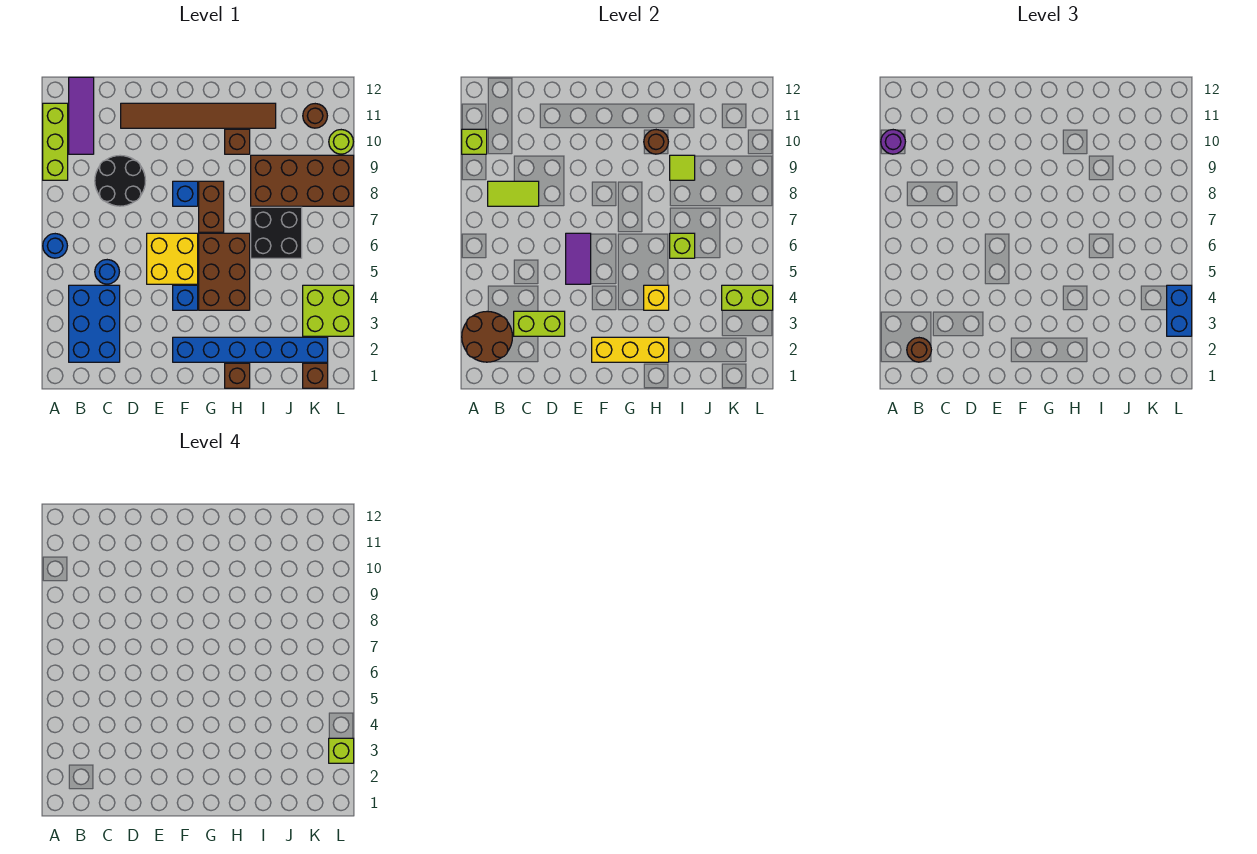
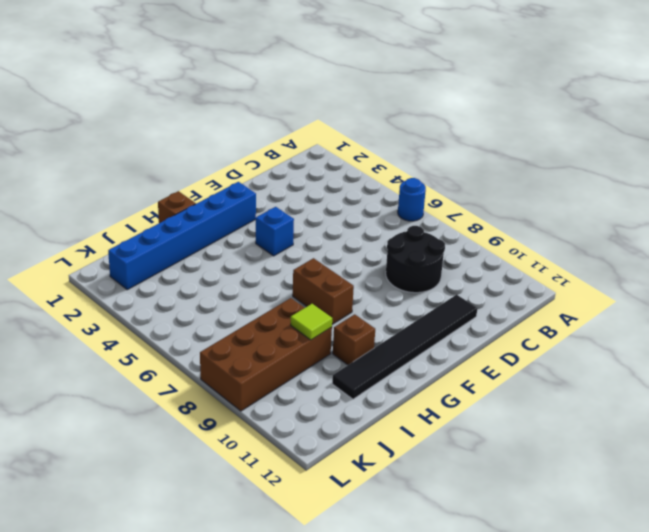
black 1x6 tile [332,295,477,399] -> brown 1x6 tile [121,103,276,128]
none -> lime 1x3 brick [43,103,68,180]
none -> blue 2x3 brick [69,285,120,362]
none -> purple 1x3 tile [69,77,94,154]
none -> blue 1x1 round brick [95,260,119,284]

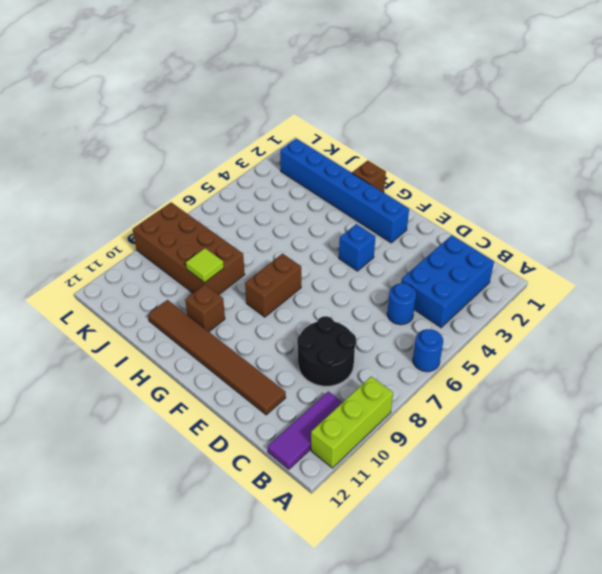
none -> yellow 2x2 brick [147,233,198,284]
none -> blue 1x1 brick [173,181,198,206]
none -> brown 2x3 brick [199,233,250,310]
none -> black 2x2 brick [251,207,302,258]

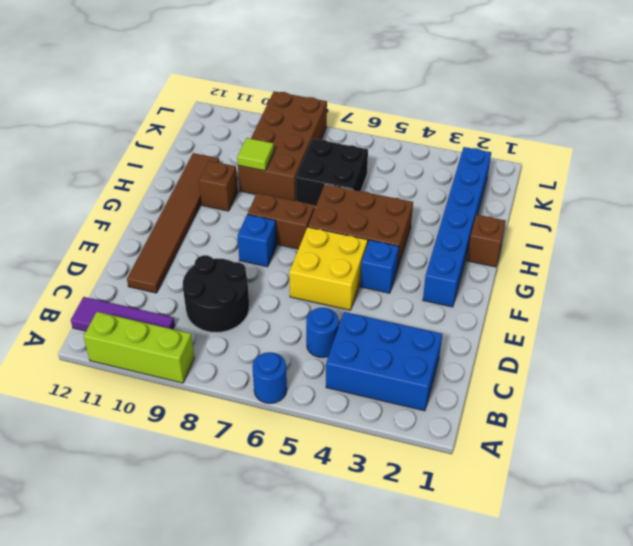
none -> brown 1x1 brick [303,363,328,388]
none -> lime 2x2 brick [303,285,354,336]
none -> brown 1x1 round brick [303,104,327,128]
none -> lime 1x1 round brick [329,130,353,154]

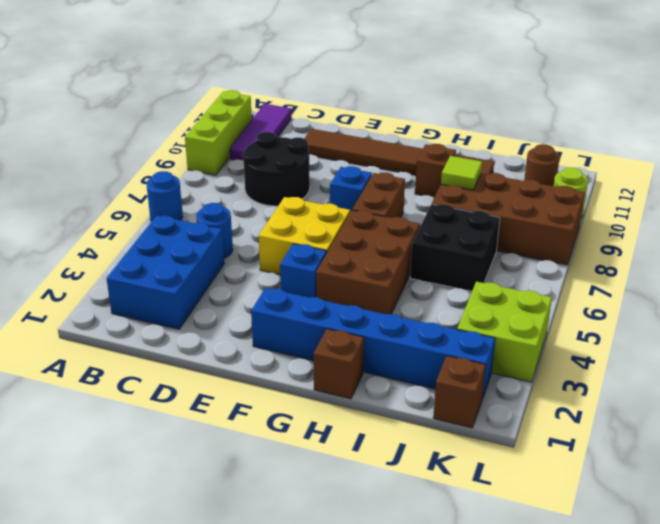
none -> brown 2x2 round brick [462,311,512,362]
none -> lime 1x1 brick [462,129,487,154]
none -> lime 1x2 tile [488,181,539,206]
none -> lime 1x2 brick [514,311,565,336]

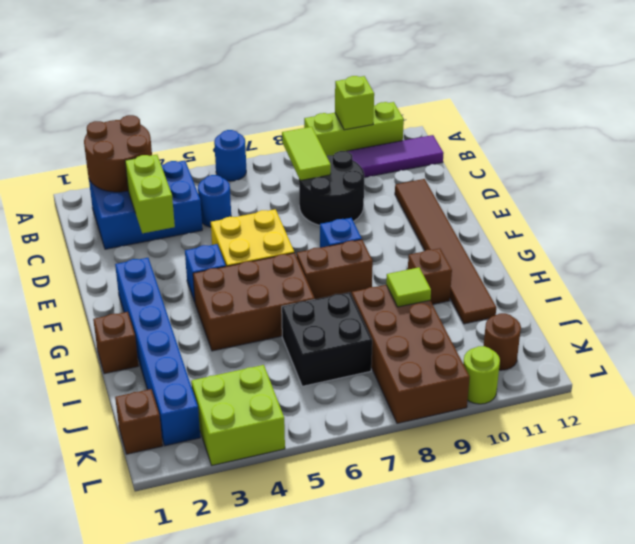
none -> purple 1x2 tile [566,233,591,284]
none -> yellow 1x3 brick [592,337,669,362]
none -> yellow 1x1 brick [644,285,669,310]
none -> brown 1x1 round brick [644,130,668,154]

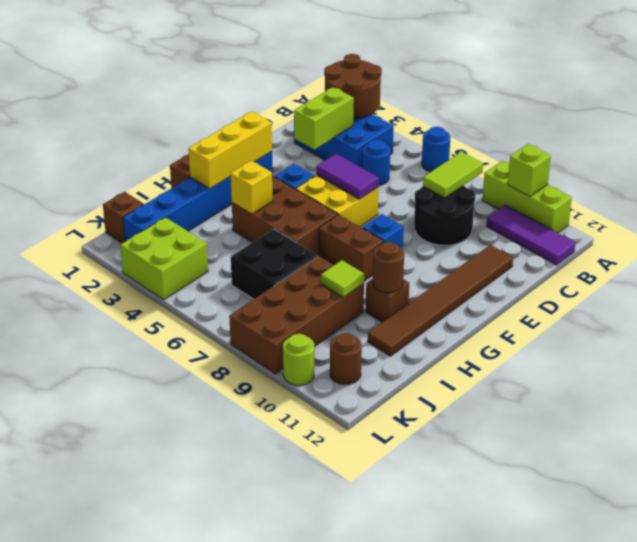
none -> lime 1x1 brick [670,233,695,258]
none -> lime 1x2 brick [722,285,773,310]
none -> purple 1x1 round brick [881,130,905,154]
none -> brown 1x1 round brick [907,338,931,362]

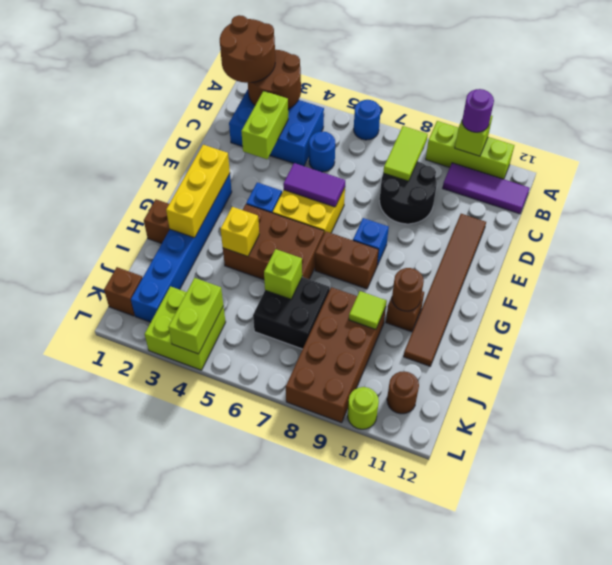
brown 2x2 round brick [220,15,275,83] -> brown 1x1 round brick [907,338,931,362]
none -> blue 1x2 brick [1167,285,1192,336]
none -> lime 1x1 brick [329,738,354,763]

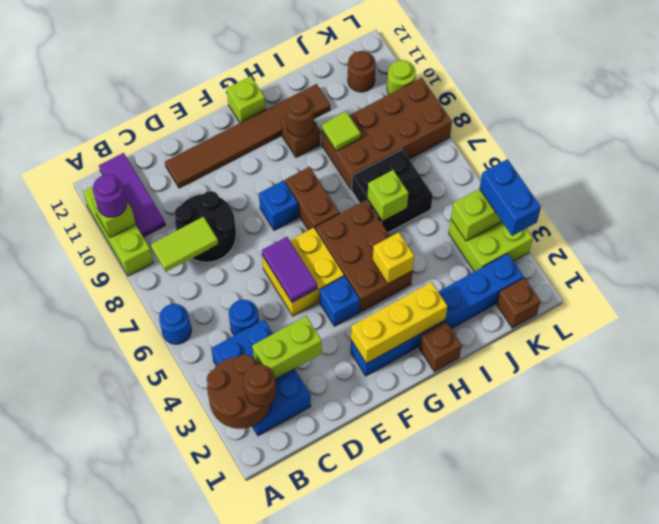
lime 1x1 brick [227,76,266,123] -> lime 1x1 brick moved to [329,738,354,763]

